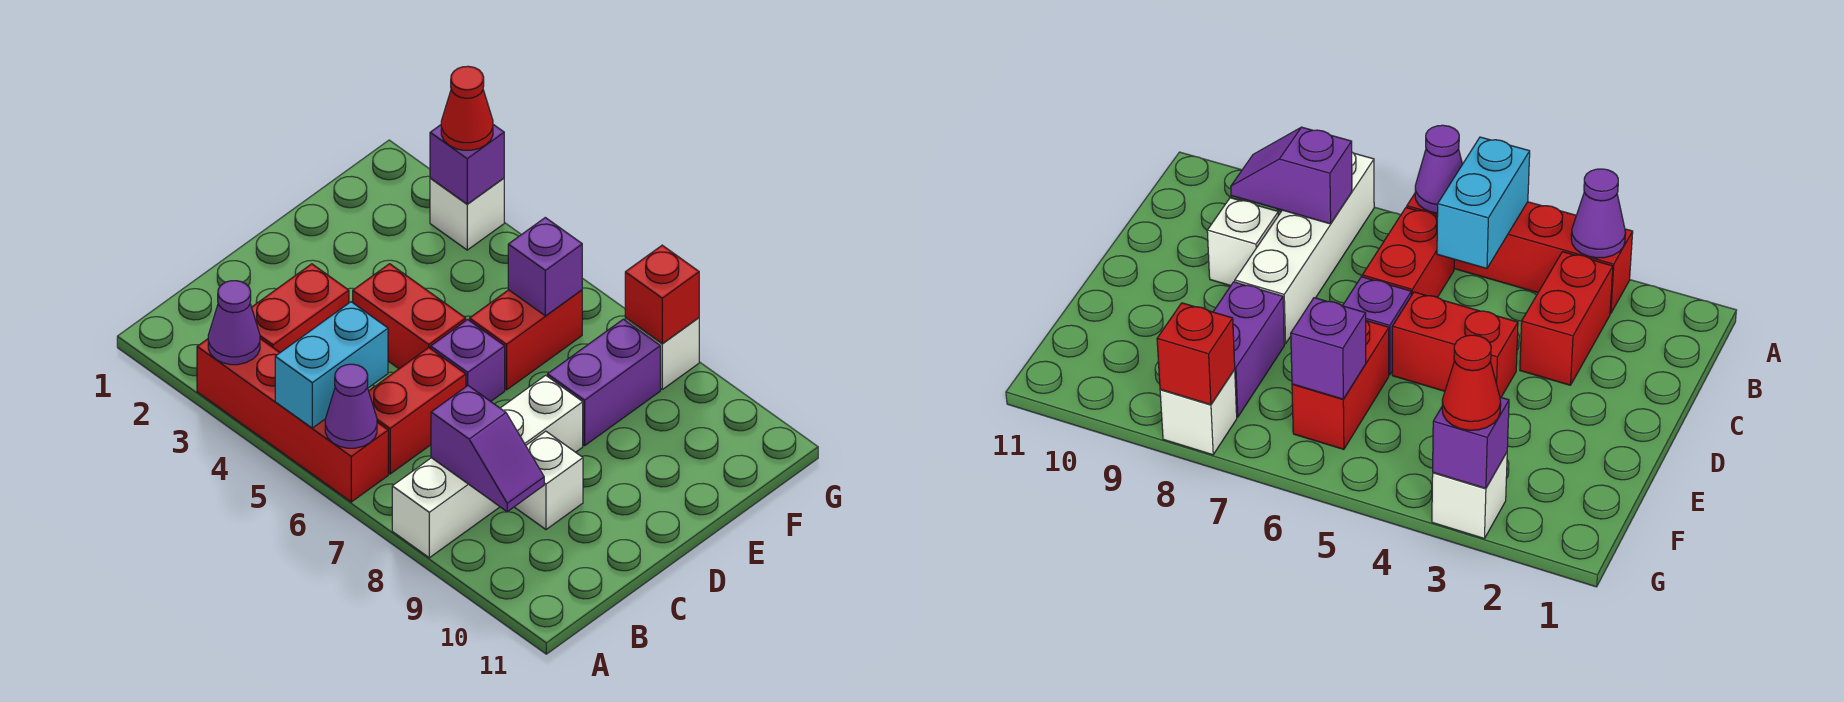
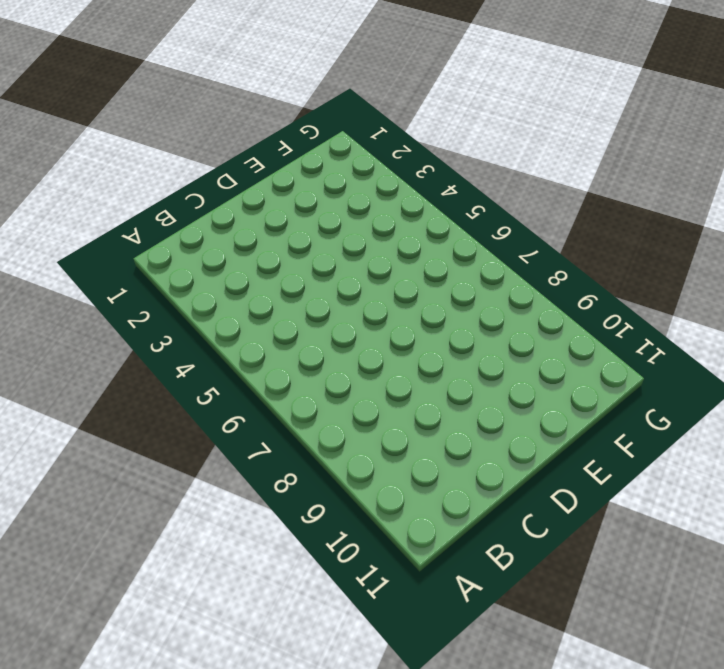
none -> red 1x4 brick [197,339,388,502]
none -> white 1x4 brick [392,375,583,558]
none -> red 1x2 brick [252,264,349,352]

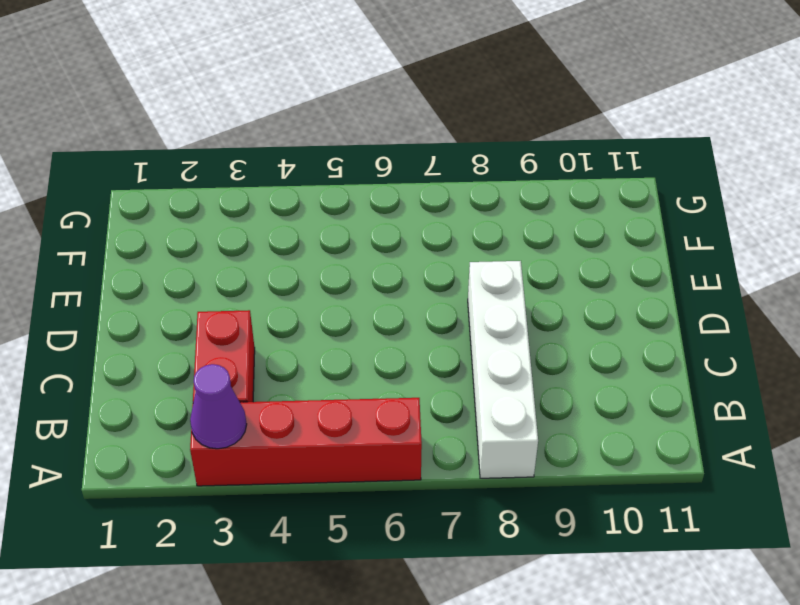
none -> red 1x2 brick [369,348,466,474]
none -> white 1x1 brick [515,431,583,530]
none -> red 1x2 brick [353,264,466,369]

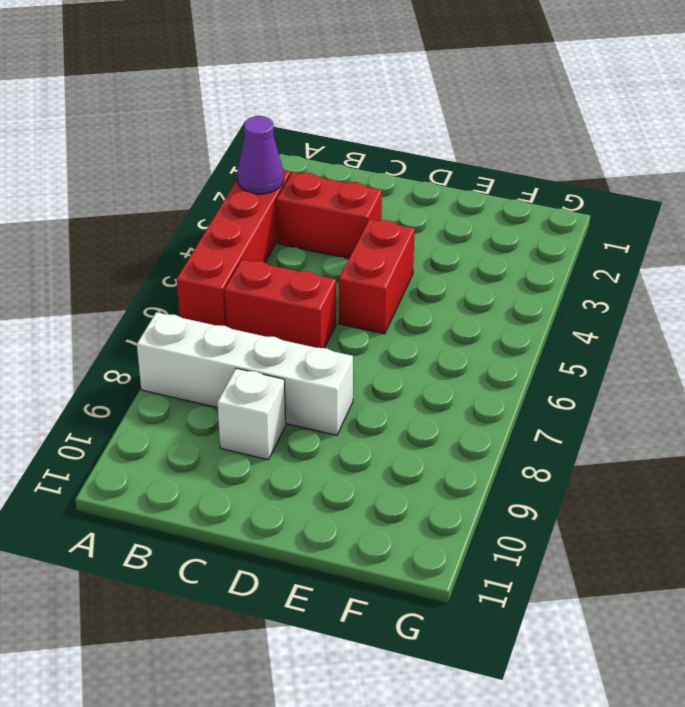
none -> purple 1x1 brick [431,320,505,401]
none -> red 1x2 brick [470,290,582,390]
none -> purple 1x2 brick [548,319,660,446]

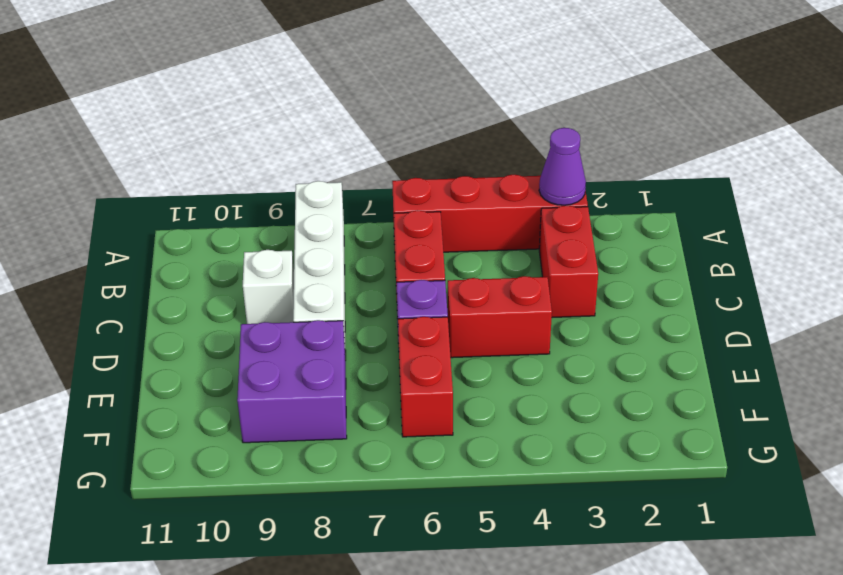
purple 2x2 brick [237,320,347,443] -> purple 1x2 brick [548,319,660,446]
none -> white 1x1 brick [430,178,504,250]
none -> white 1x1 brick [625,318,699,389]
none -> cyan 1x2 brick [275,302,388,428]

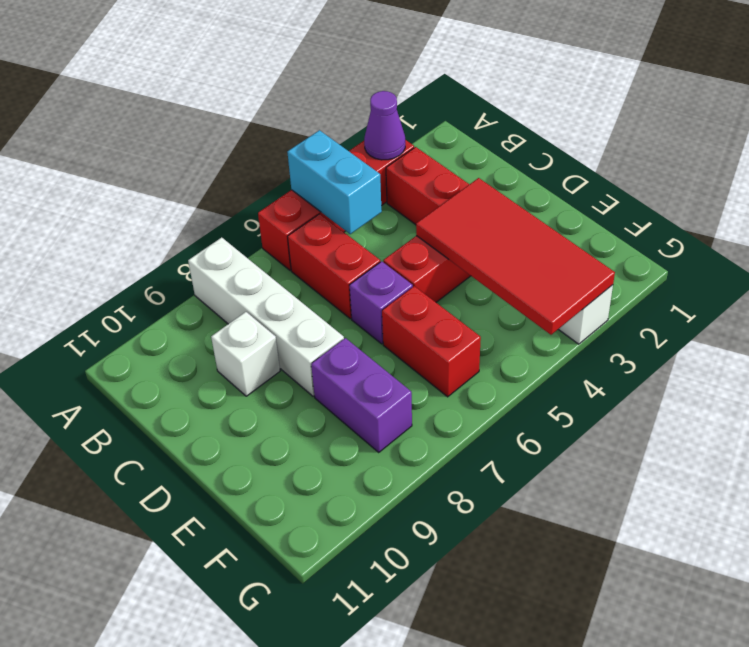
red 2x4 tile [416,178,615,335] -> purple 1x1 brick [430,125,504,204]
none -> white 1x1 brick [625,318,699,389]
none -> purple 1x1 cone [325,364,377,448]
none -> purple 1x2 slope [431,386,544,512]

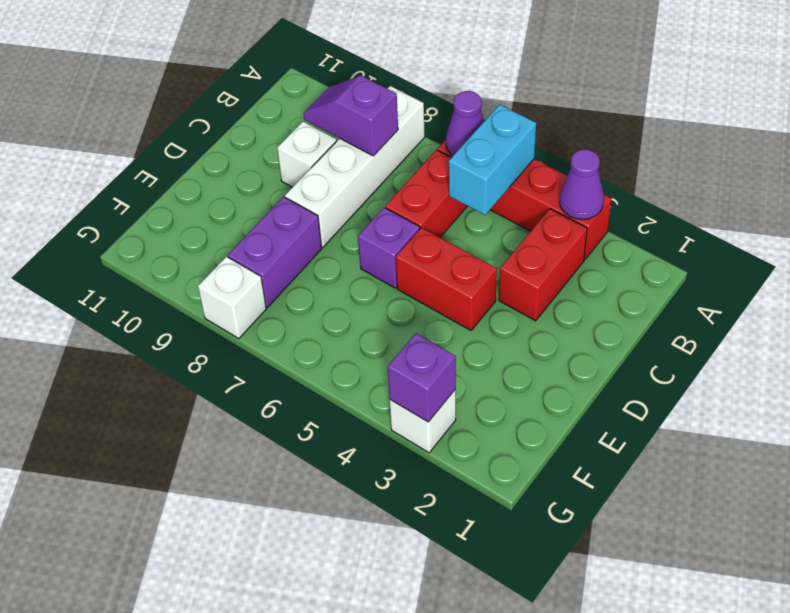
none -> red 1x2 brick [470,290,582,390]
none -> purple 1x1 brick [508,218,582,316]
none -> red 1x1 brick [625,245,699,344]

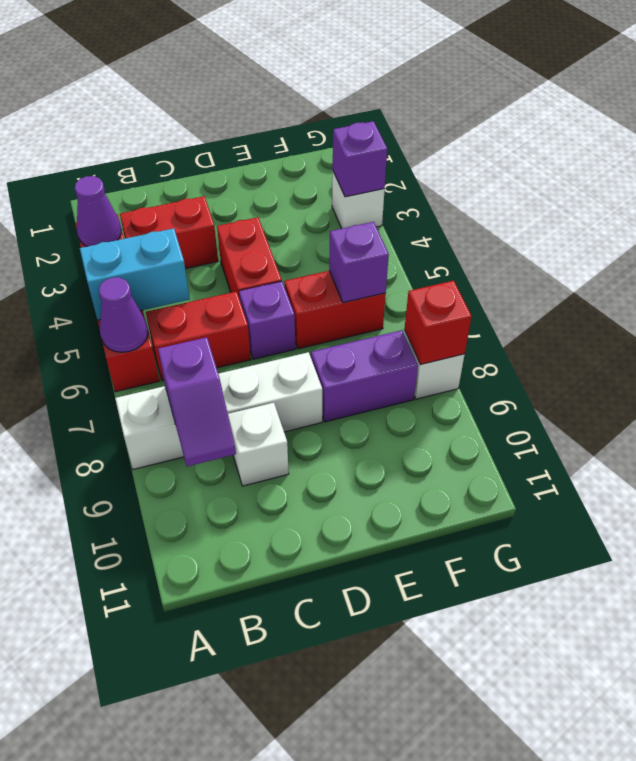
none -> red 1x1 cone [441,66,493,150]

